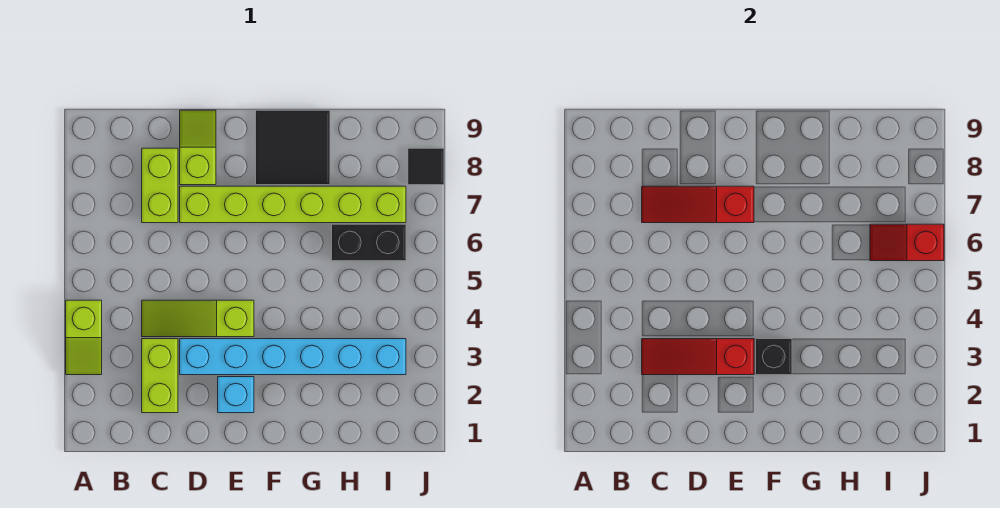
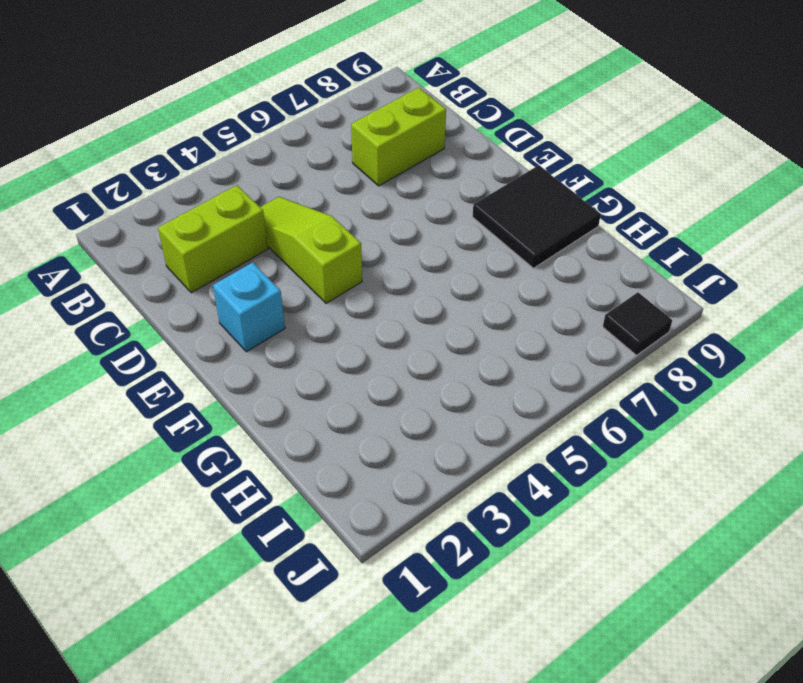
none -> lime 1x2 slope [66,300,102,375]
none -> cyan 1x6 brick [180,339,406,375]
none -> lime 1x6 brick [180,186,406,223]

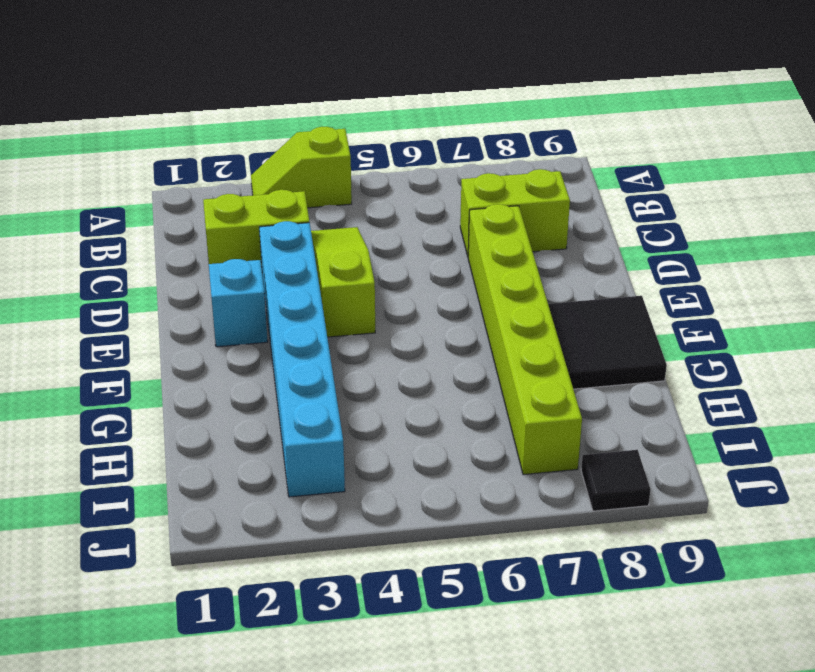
none -> lime 1x2 slope [180,110,216,185]
none -> black 1x2 brick [332,224,406,261]
none -> red 1x3 slope [642,339,754,375]

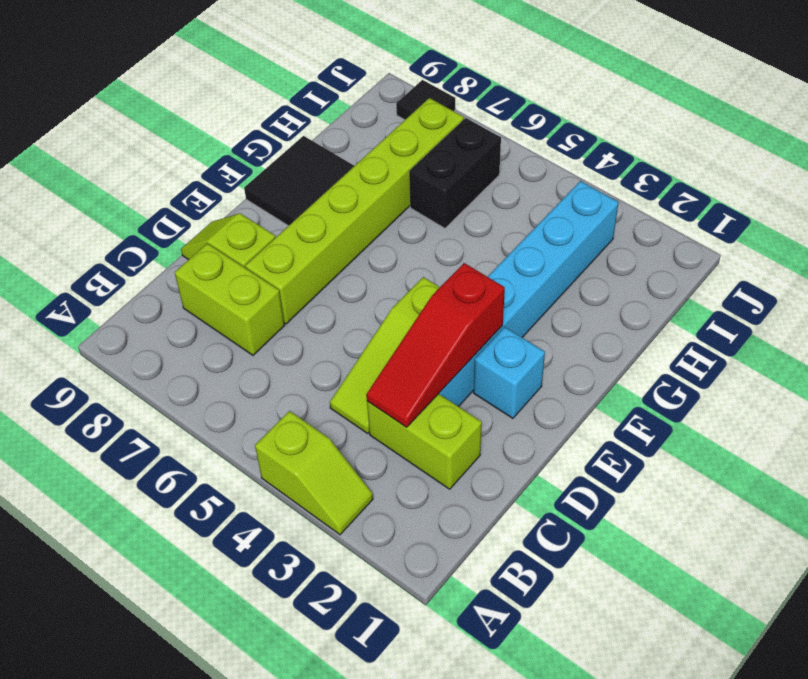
none -> red 1x3 slope [642,186,754,223]
none -> black 1x1 brick [756,339,792,375]
none -> red 1x2 slope [870,224,944,261]

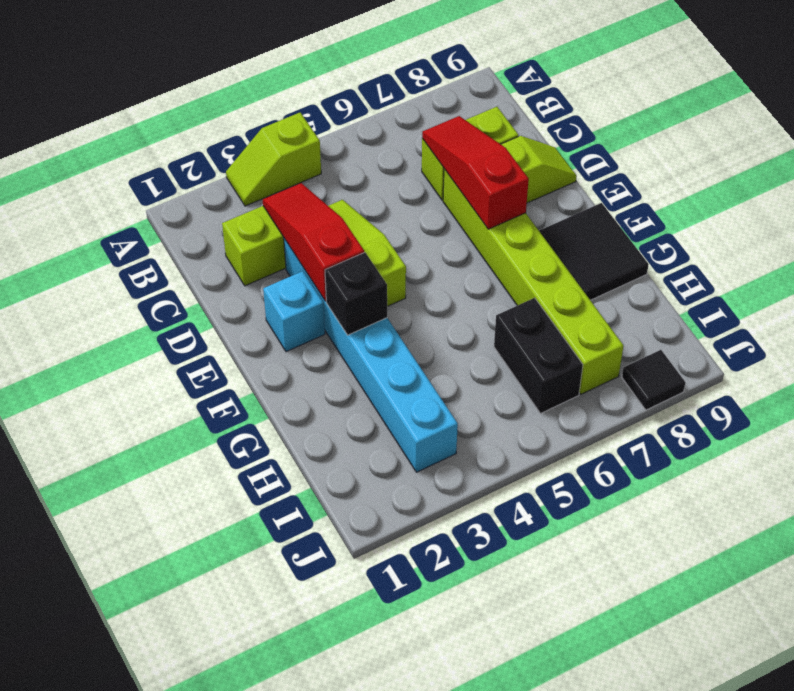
none -> red 1x2 slope [870,224,944,261]

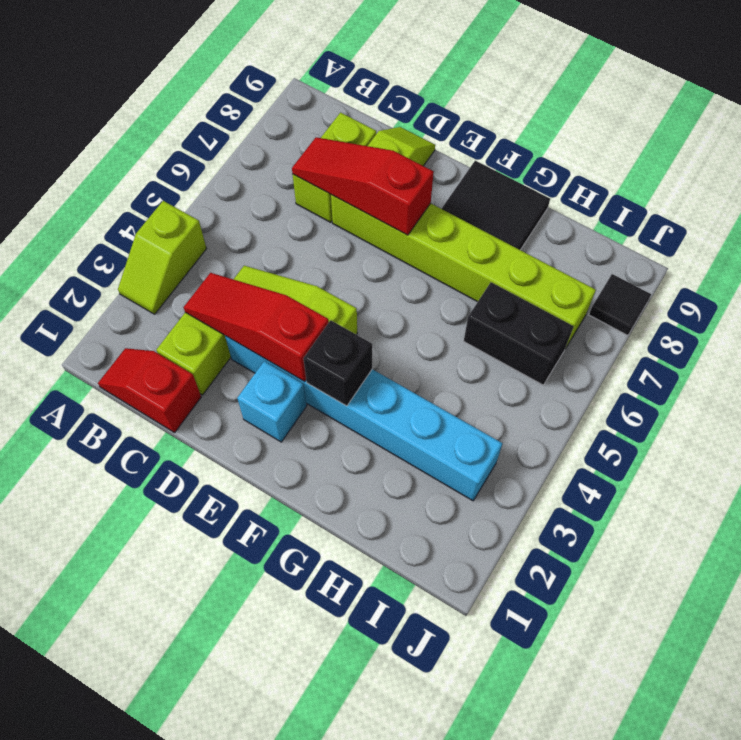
red 1x2 slope [98,348,201,433] -> red 1x2 slope moved to [870,224,944,261]

